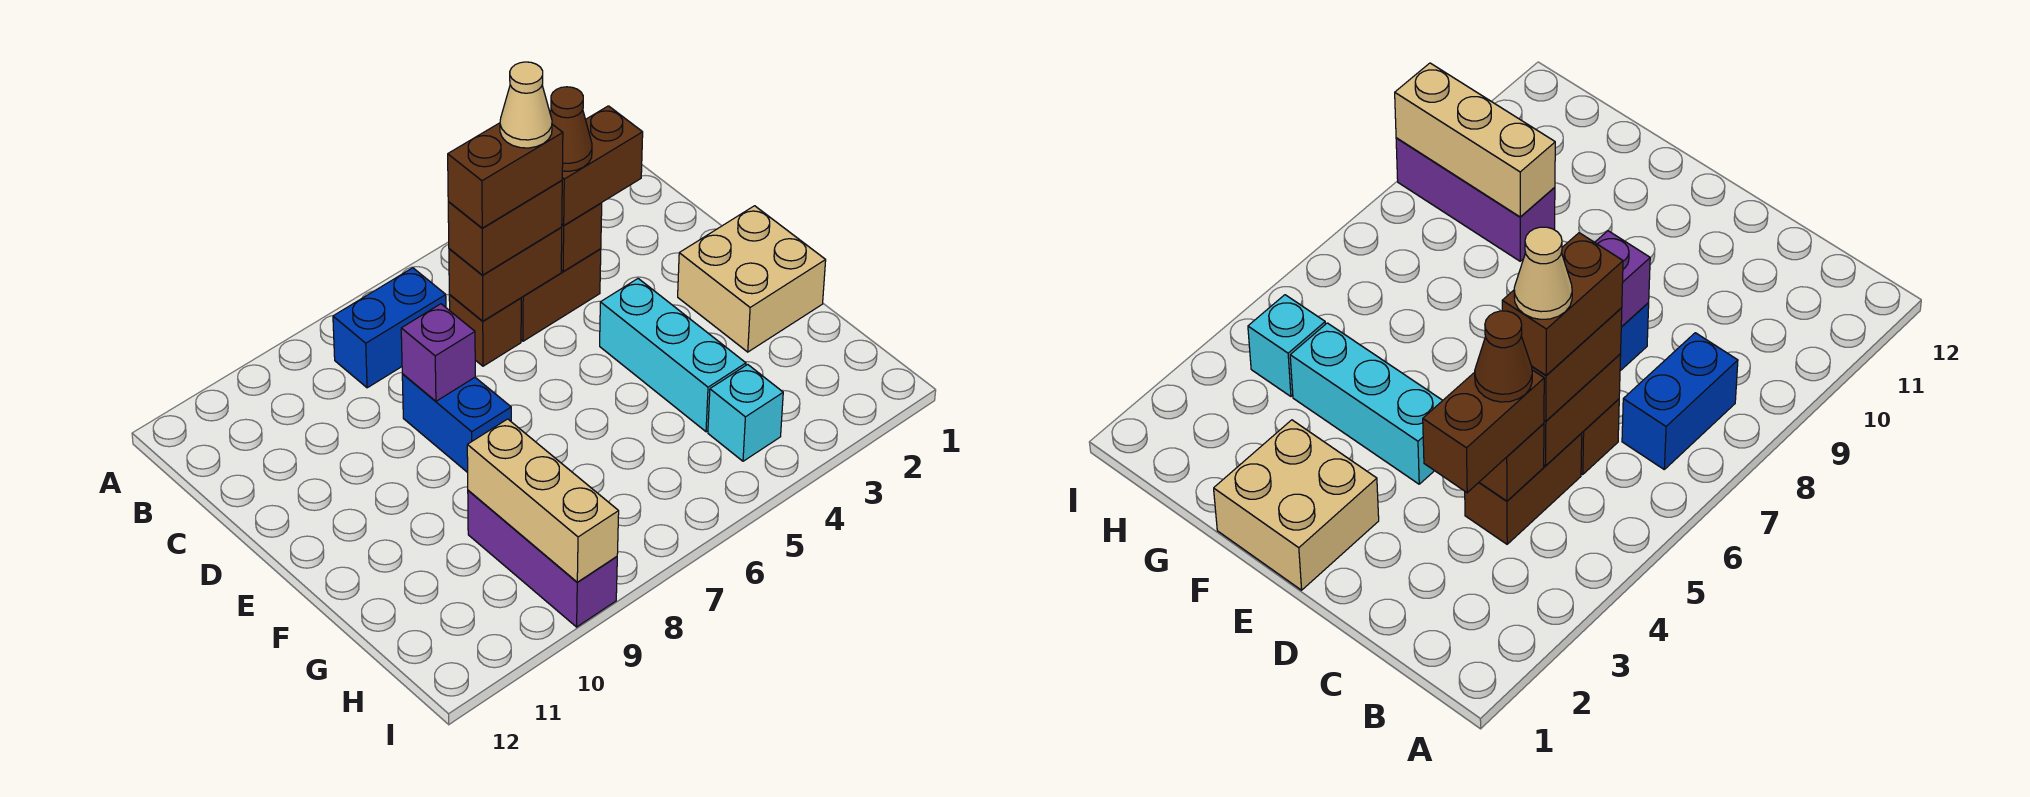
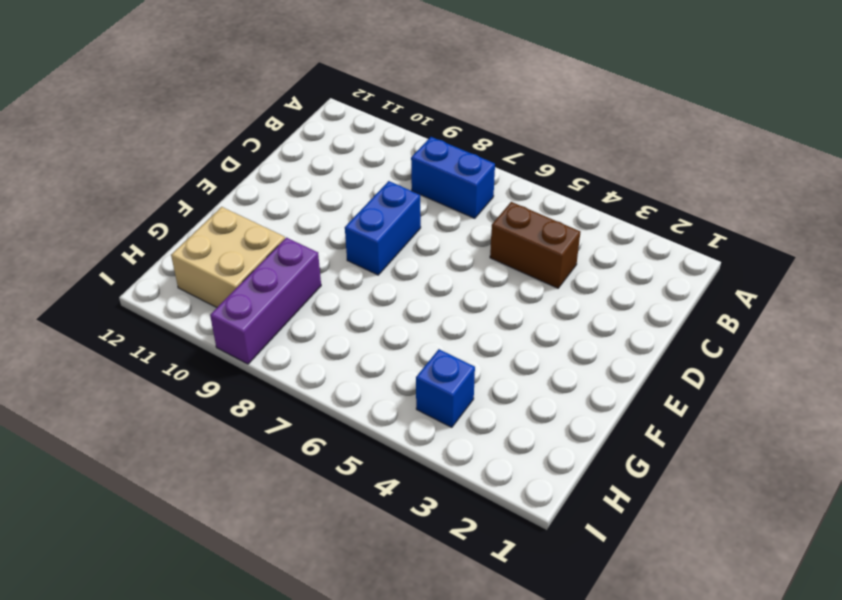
tan 2x2 brick [171,207,285,307] -> tan 2x2 brick moved to [678,206,826,352]
blue 1x1 brick [416,349,475,427] -> cyan 1x1 brick [708,364,783,461]
none -> brown 1x1 brick [449,295,521,366]
none -> cyan 1x3 brick [600,279,746,432]
none -> brown 1x1 brick [561,203,602,272]

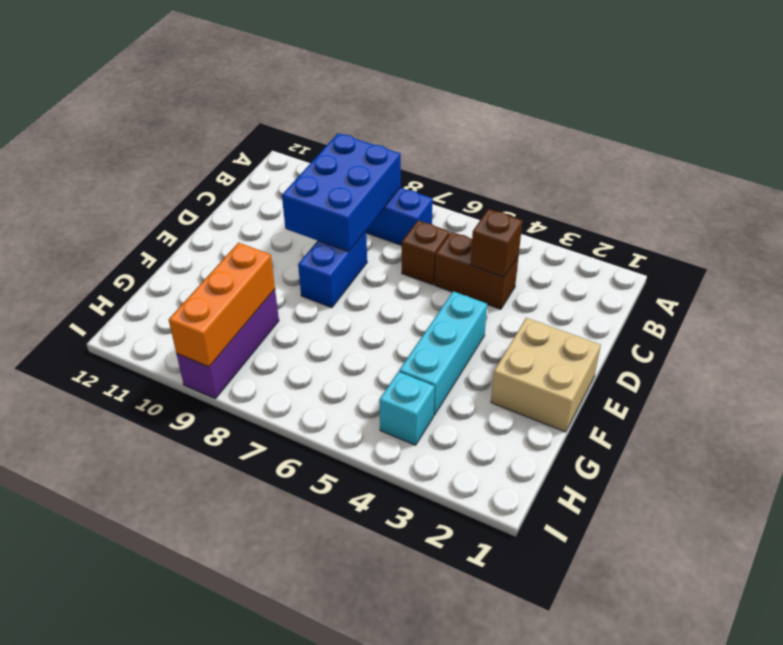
blue 2x3 brick [282,133,401,252] -> purple 1x1 brick [401,304,475,401]
orange 1x3 brick [169,243,275,367] -> tan 1x3 brick [467,419,619,582]
none -> brown 1x2 brick [449,227,562,321]
none -> brown 1x2 brick [562,106,643,226]
none -> brown 1x2 brick [448,180,562,275]

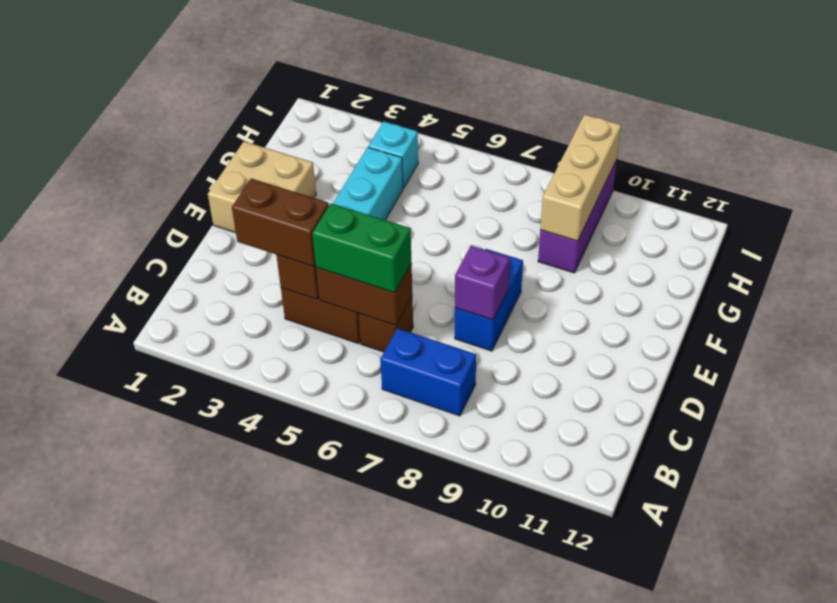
green 1x2 brick [312,203,412,293] -> brown 1x2 brick [448,180,562,275]
none -> brown 1x1 cone [550,87,592,171]
none -> brown 1x2 brick [448,123,563,228]
none -> tan 1x1 cone [500,62,552,148]

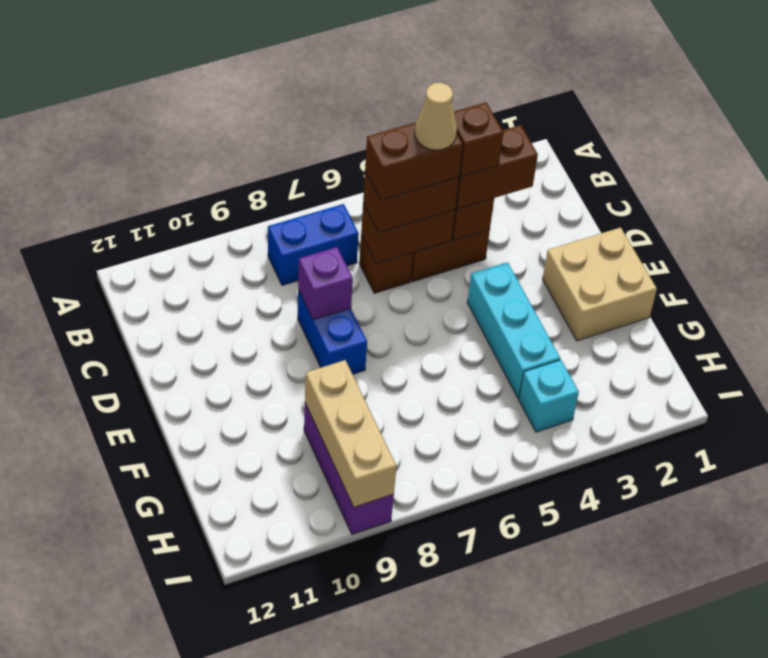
brown 1x1 brick [454,103,503,176] -> brown 1x1 cone [550,87,592,171]

